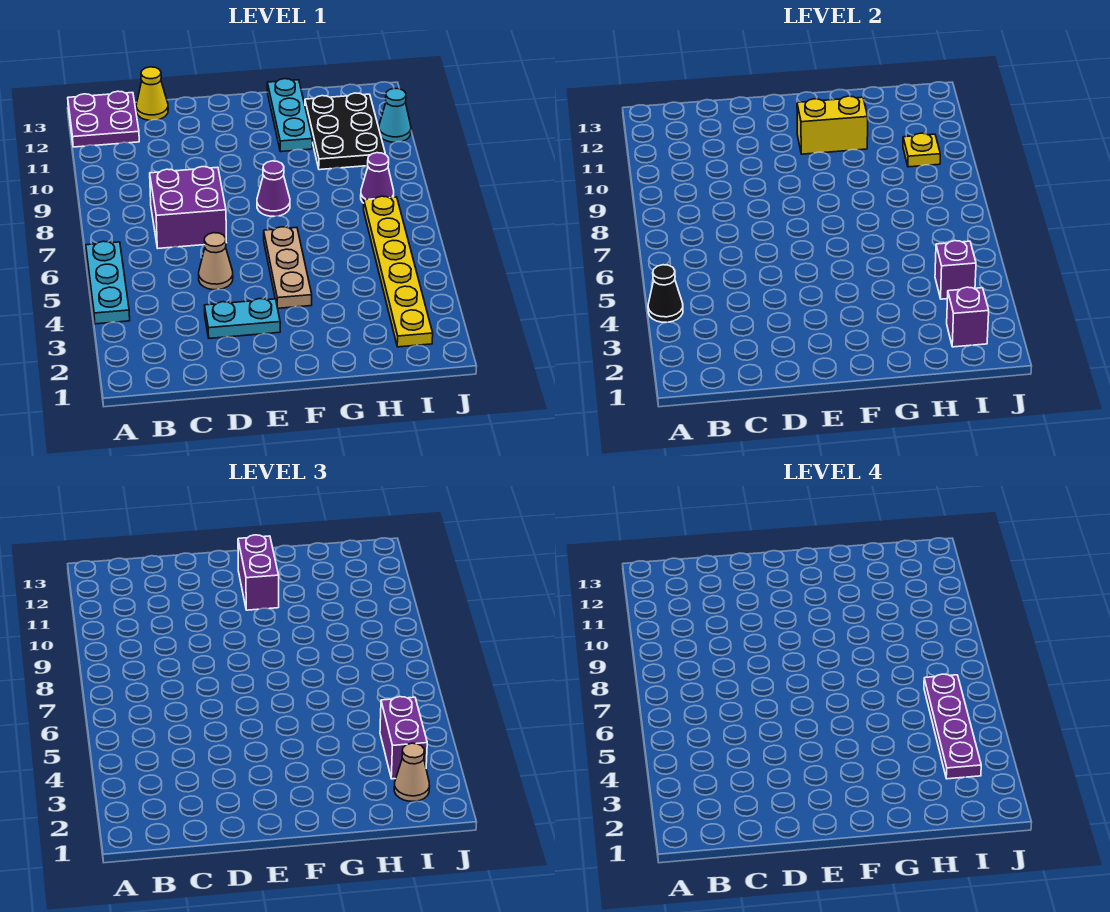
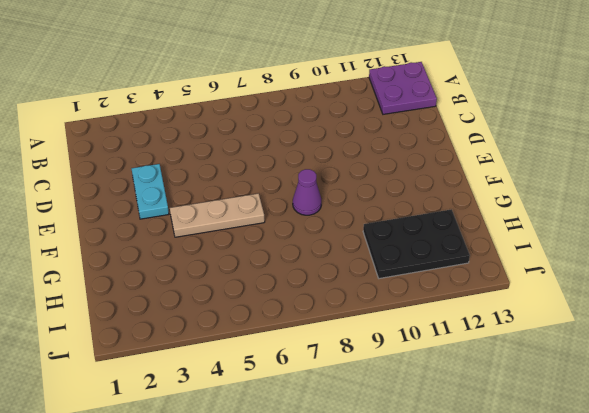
none -> cyan 1x3 plate [86,241,130,324]
none -> purple 2x2 brick [150,167,226,248]
none -> yellow 1x1 cone [136,67,168,120]

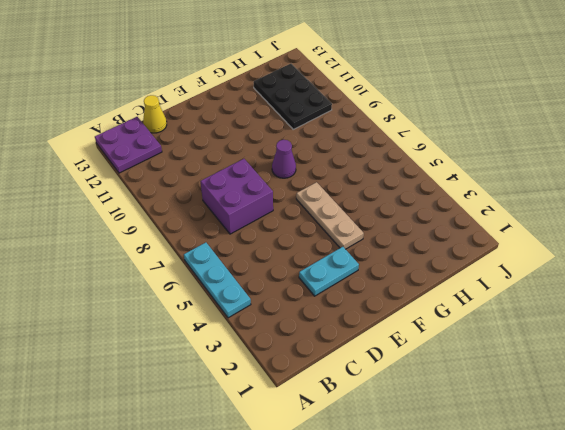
none -> tan 1x1 cone [199,233,233,290]
none -> cyan 1x3 plate [267,79,312,152]
none -> yellow 1x6 plate [364,196,433,347]

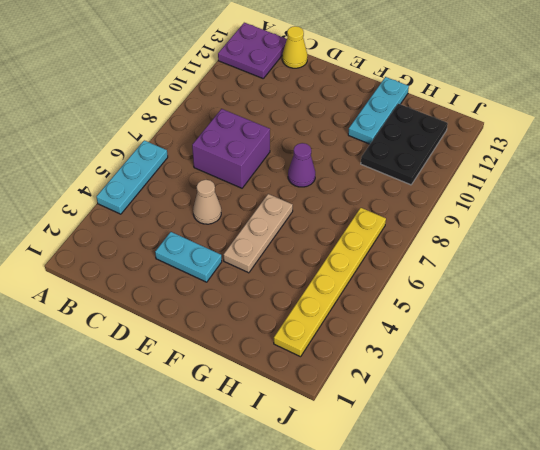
none -> purple 1x1 cone [361,153,394,203]
none -> cyan 1x1 cone [379,88,411,142]
none -> black 1x1 cone [648,265,683,322]

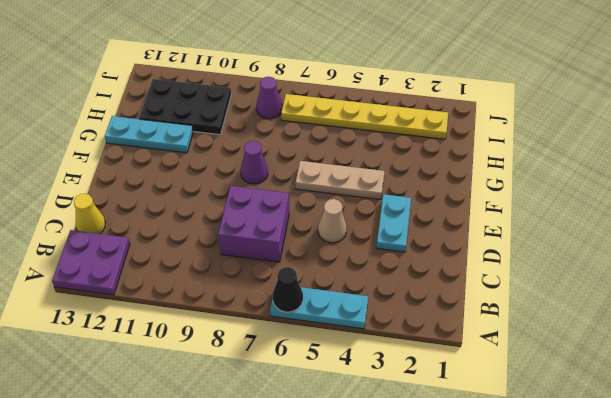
black 1x1 cone [273,267,303,312] -> black 1x1 cone moved to [648,265,683,322]
none -> cyan 1x1 cone [379,88,411,142]
none -> yellow 1x2 brick [797,96,868,154]
none -> purple 1x1 brick [947,287,989,347]

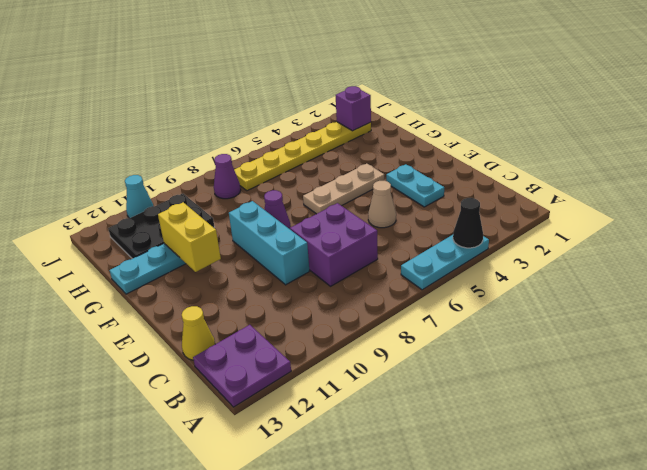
cyan 1x3 brick [229,201,309,285] -> none
none -> purple 1x1 brick [935,241,976,299]
none -> yellow 1x1 plate [903,133,940,167]
none -> purple 1x2 brick [238,535,279,610]

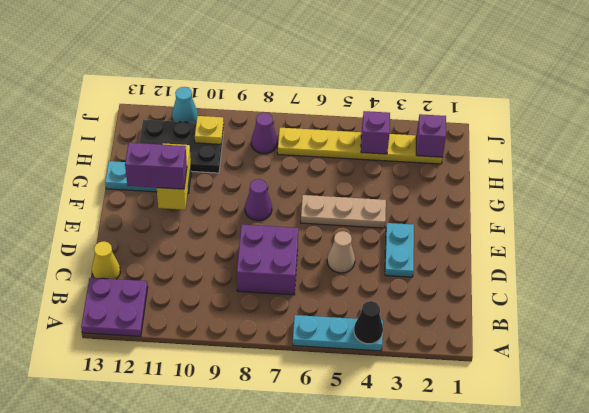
none -> tan 1x1 cone [394,743,430,801]
none -> purple 1x2 brick [380,697,427,779]
none -> purple 1x4 plate [924,674,981,779]

